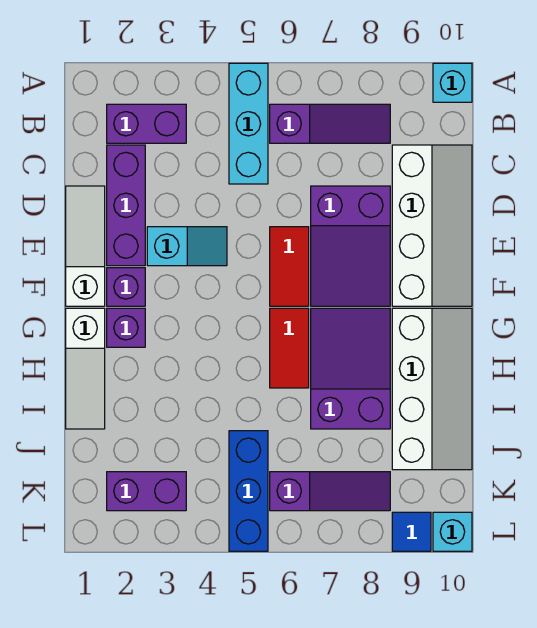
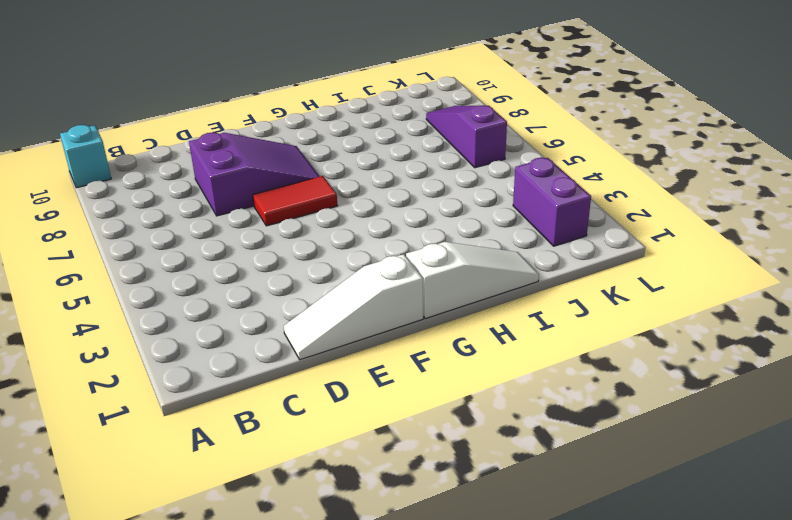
none -> cyan 1x3 brick [229,63,268,184]
none -> purple 1x2 brick [107,104,186,143]
none -> purple 1x3 slope [270,104,390,143]

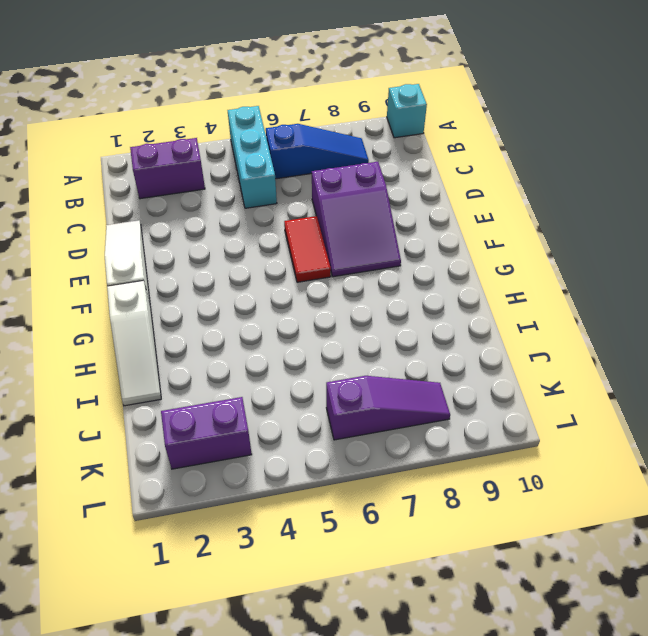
blue 1x3 slope [266,124,369,179] -> purple 1x3 slope [270,104,390,143]
none -> purple 1x3 brick [107,145,145,266]
none -> white 2x4 slope [392,145,472,306]
none -> cyan 1x2 slope [147,227,227,266]

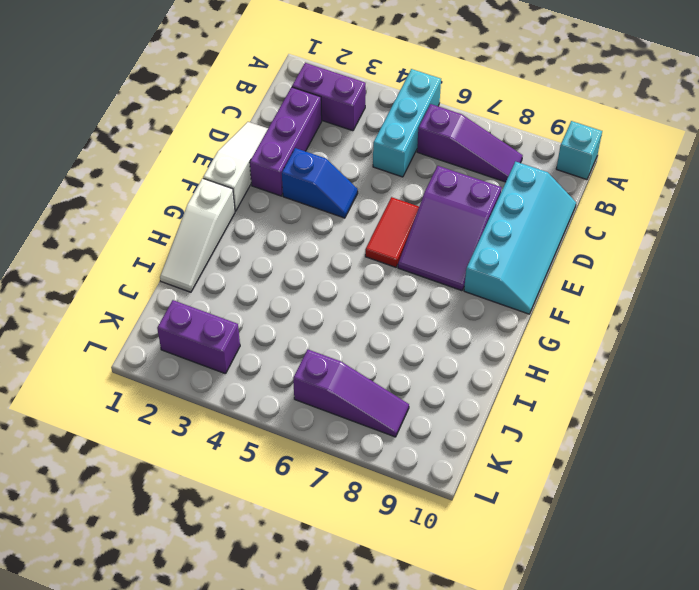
cyan 2x4 slope [464,162,576,314] -> white 2x4 slope [392,145,472,306]
blue 1x2 slope [282,148,358,218] -> cyan 1x2 slope [147,227,227,266]
none -> purple 1x1 brick [107,268,145,306]
none -> purple 1x1 brick [107,308,145,347]
none -> red 1x2 tile [270,308,309,388]

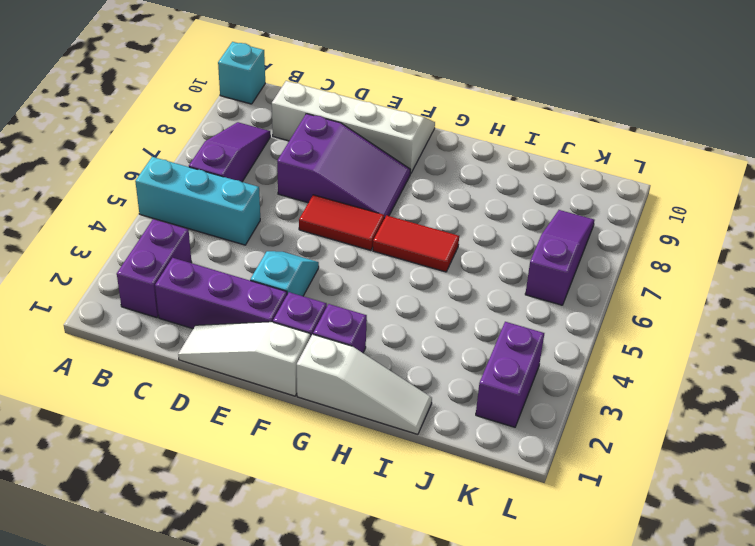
none -> purple 2x3 slope [311,308,390,429]
none -> white 2x4 slope [392,308,472,470]
none -> blue 1x3 brick [229,431,268,551]

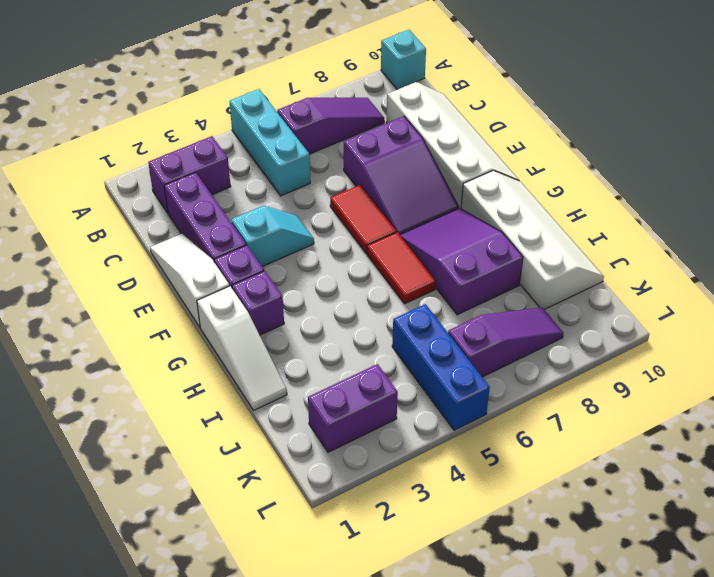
none -> blue 1x1 tile [392,512,431,551]
none -> cyan 1x1 brick [433,512,472,551]

